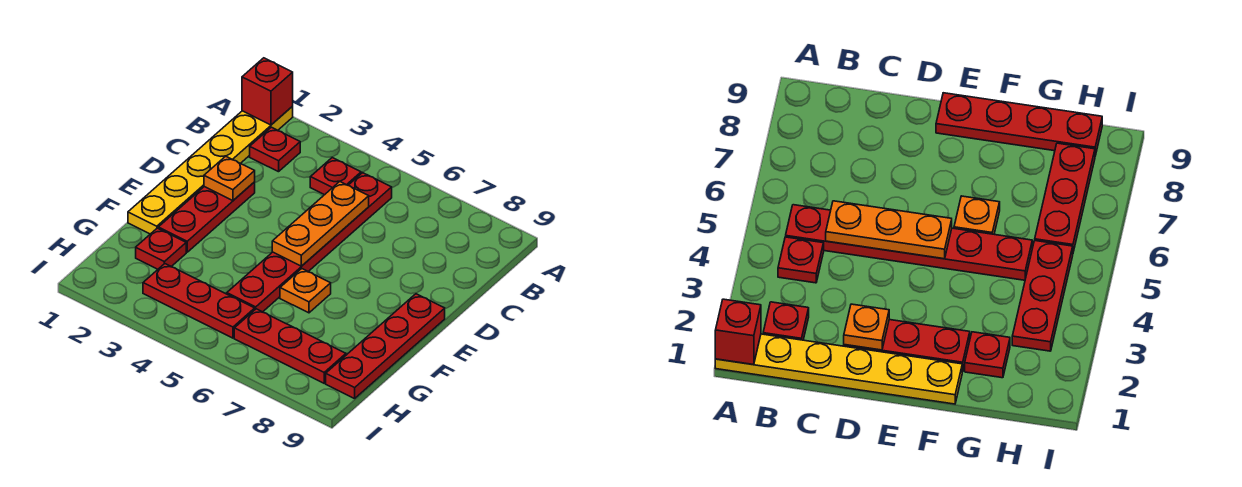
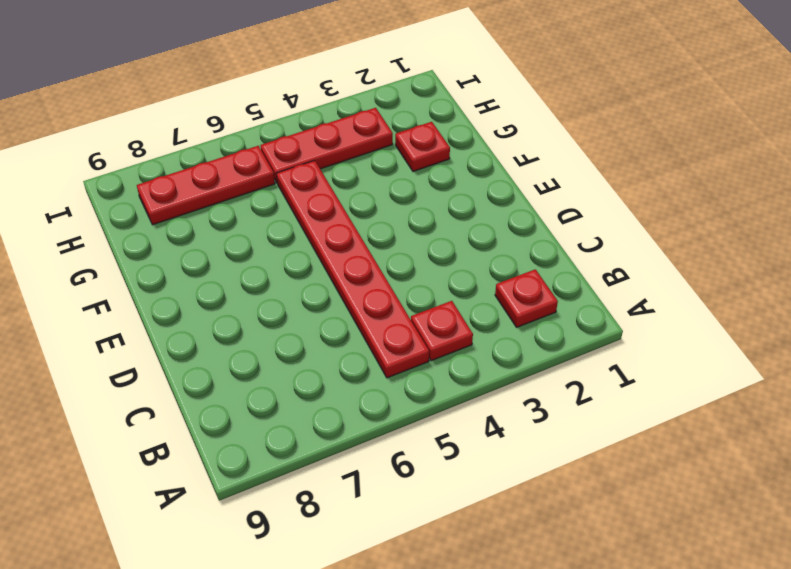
none -> yellow 1x6 plate [128,107,293,234]
none -> red 1x3 plate [158,182,255,252]
none -> red 1x4 plate [326,294,445,399]

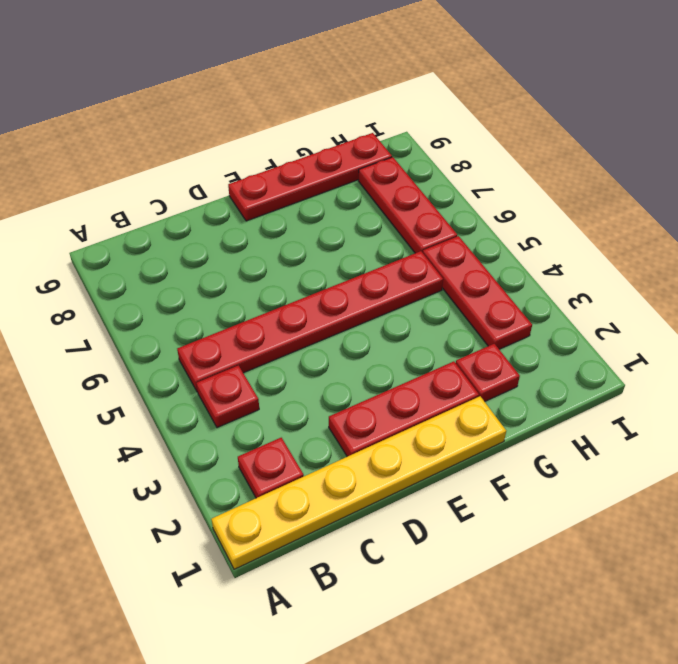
none -> orange 1x1 plate [280,269,331,313]
none -> red 1x1 brick [242,58,293,125]
none -> orange 1x3 plate [272,182,369,266]

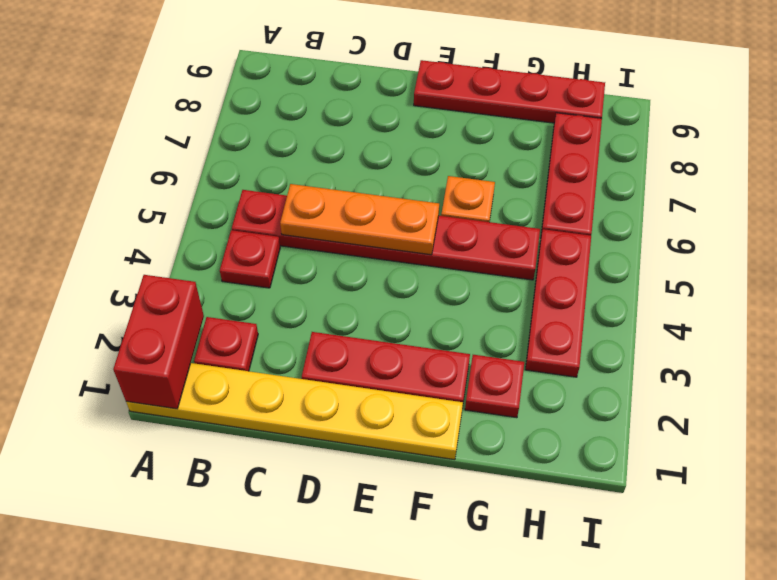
red 1x2 brick [113,275,204,409] -> red 1x1 brick [242,58,293,125]
none -> orange 1x1 plate [204,156,255,201]

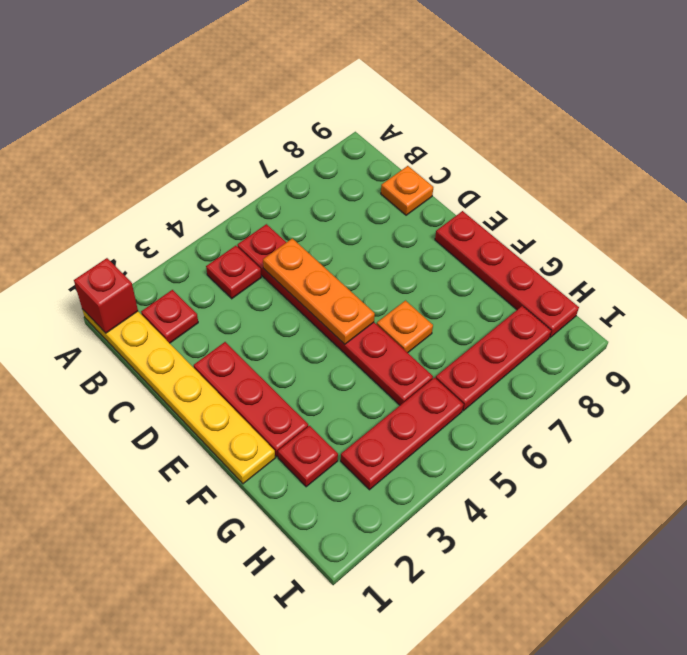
orange 1x1 plate [381,166,433,215] -> orange 1x1 plate moved to [204,156,255,201]

